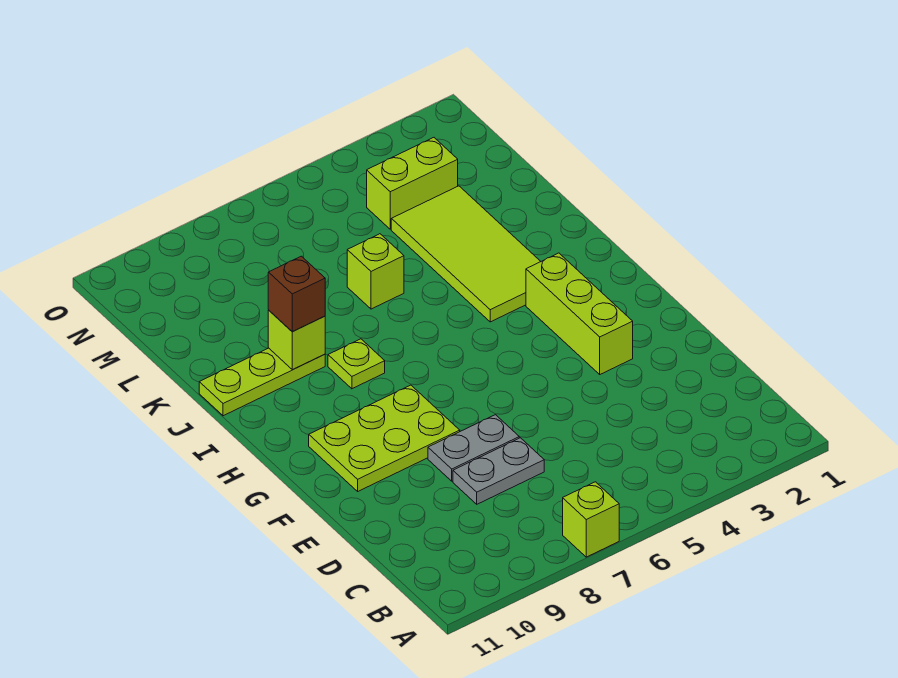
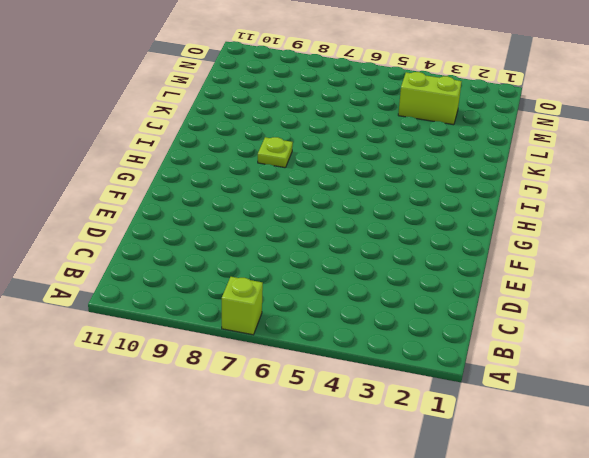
none -> grey 1x2 plate [453,438,544,504]
none -> grey 1x2 plate [428,415,519,481]
none -> lime 1x3 brick [526,253,633,374]

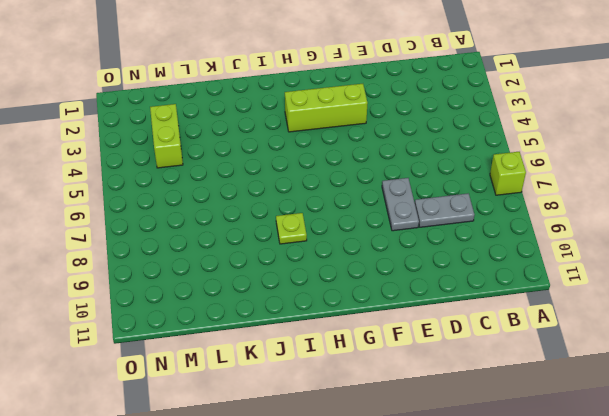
grey 1x2 plate [415,193,474,227] -> grey 1x2 plate turned to [453,438,544,504]
none -> lime 2x3 plate [309,385,460,491]
none -> lime 2x4 tile [391,186,541,322]
none -> lime 1x3 plate [199,348,325,416]

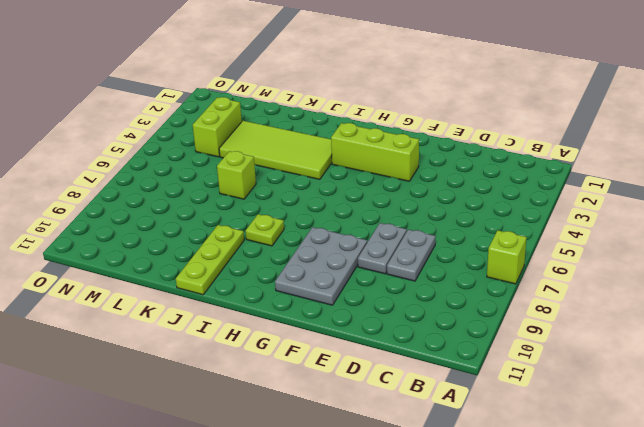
grey 2x3 plate [275,227,367,305] -> lime 2x3 plate [309,385,460,491]
none -> lime 1x1 brick [268,310,325,370]
none -> brown 1x1 brick [268,256,325,331]

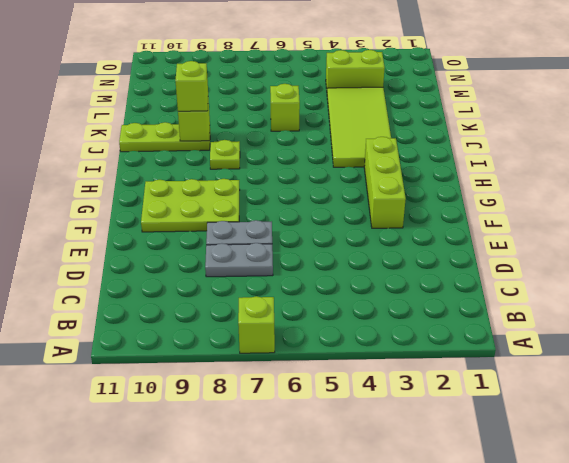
lime 1x1 brick [175,61,208,111] -> brown 1x1 brick [268,256,325,331]

